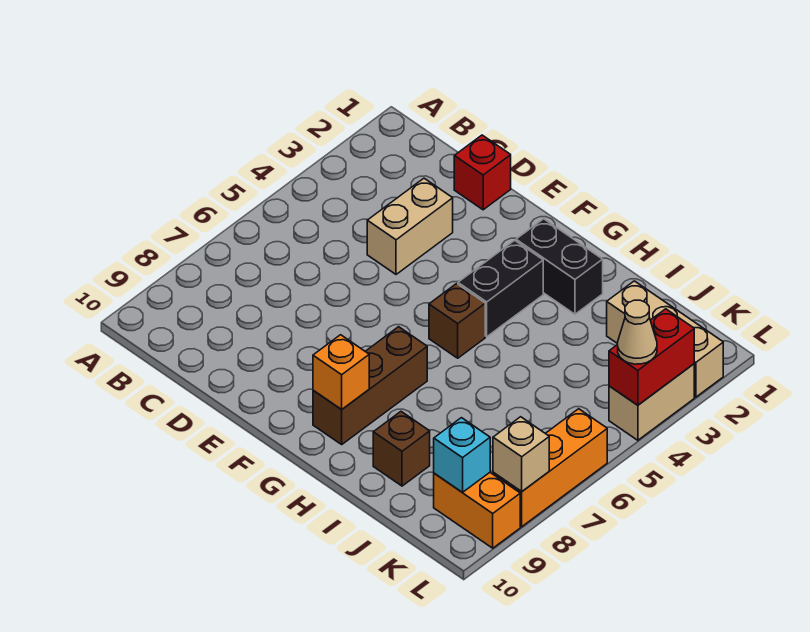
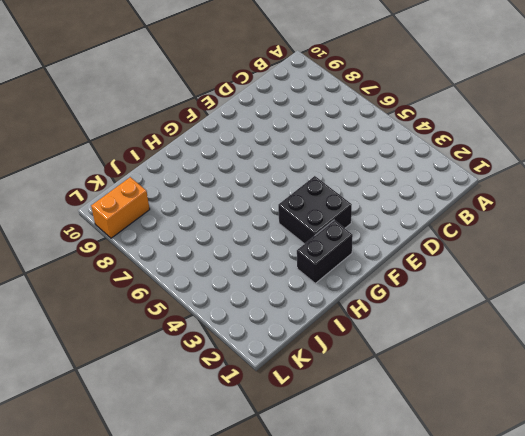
black 2x2 brick [278,176,352,244] -> black 1x2 brick [458,240,543,337]
none -> red 1x1 brick [454,135,511,210]
none -> tan 1x2 brick [367,178,453,274]
none -> brown 1x1 brick [429,284,485,358]

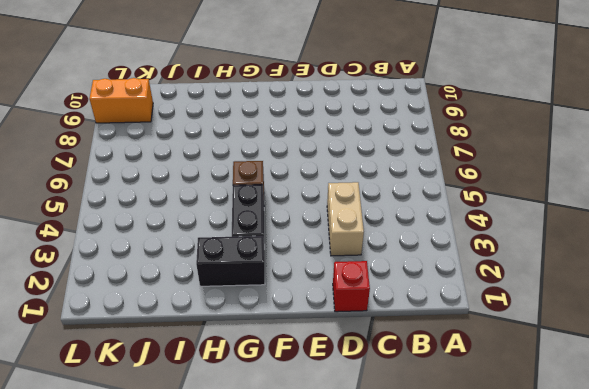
none -> brown 1x3 brick [313,327,427,444]
none -> brown 1x1 brick [373,412,430,486]
none -> tan 1x3 brick [607,281,723,397]

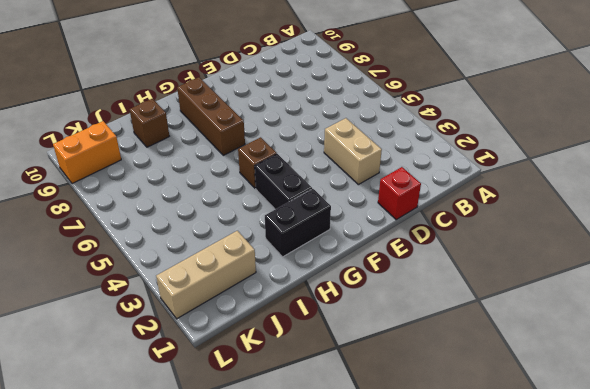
none -> tan 1x2 brick [609,364,694,440]
none -> orange 1x3 brick [493,409,607,527]
none -> orange 1x1 brick [313,335,369,410]

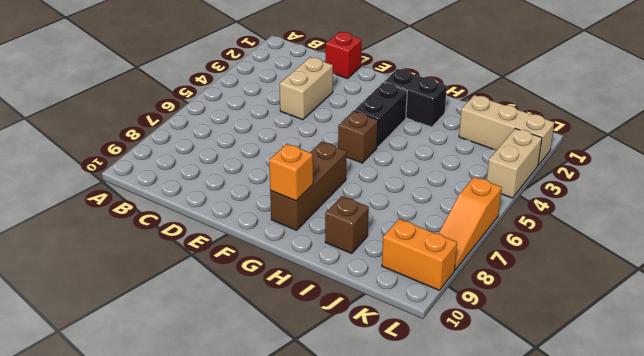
orange 1x3 slope [438,177,502,270] -> orange 1x3 brick [493,409,607,527]
none -> cyan 1x1 brick [434,418,490,492]
none -> red 1x2 brick [609,309,694,405]
none -> tan 1x1 brick [493,417,549,492]

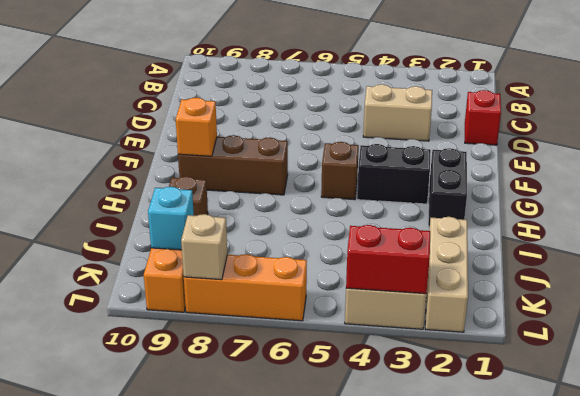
none -> tan 1x1 cone [618,300,657,364]

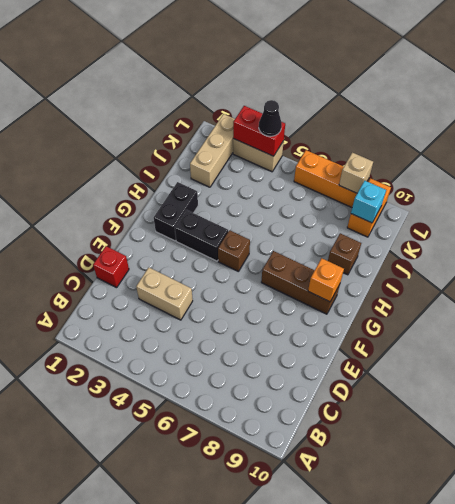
black 1x1 cone [259,100,282,136] -> tan 1x1 cone [618,300,657,364]

